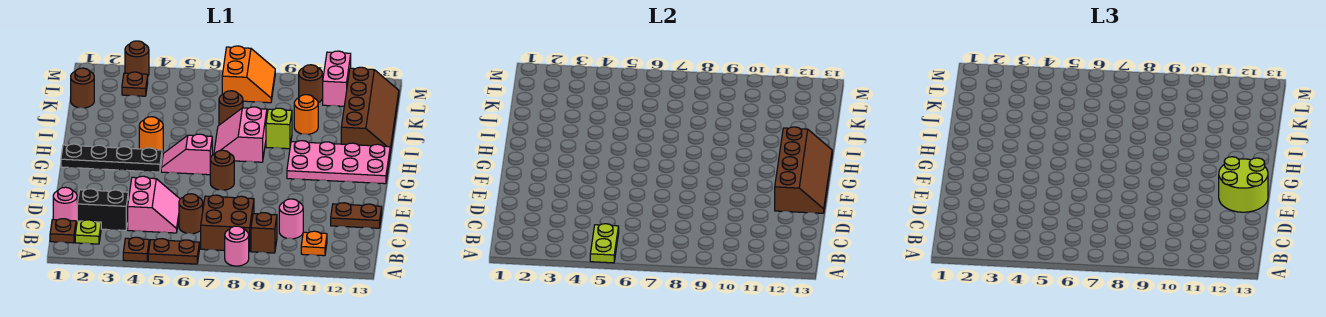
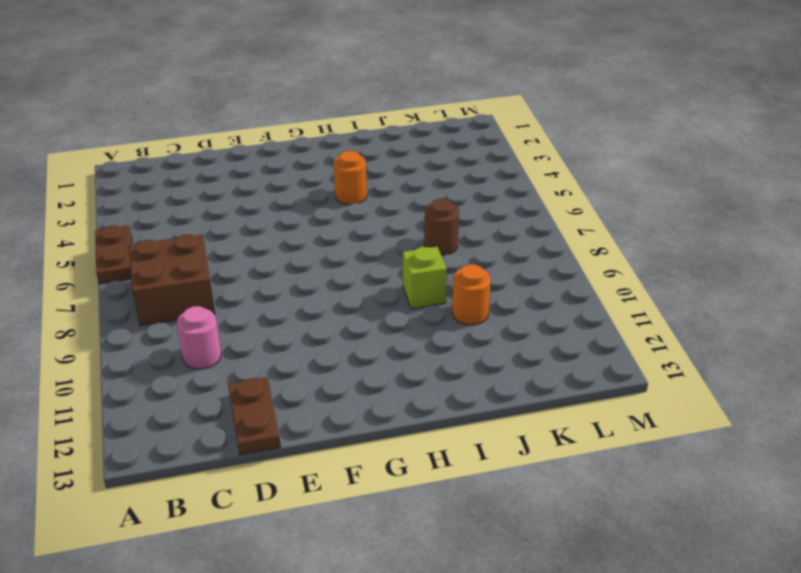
none -> brown 1x1 plate [123,237,149,262]
none -> pink 1x1 round brick [225,226,249,266]
none -> brown 1x1 plate [50,219,76,243]
none -> lime 1x1 plate [75,220,101,244]

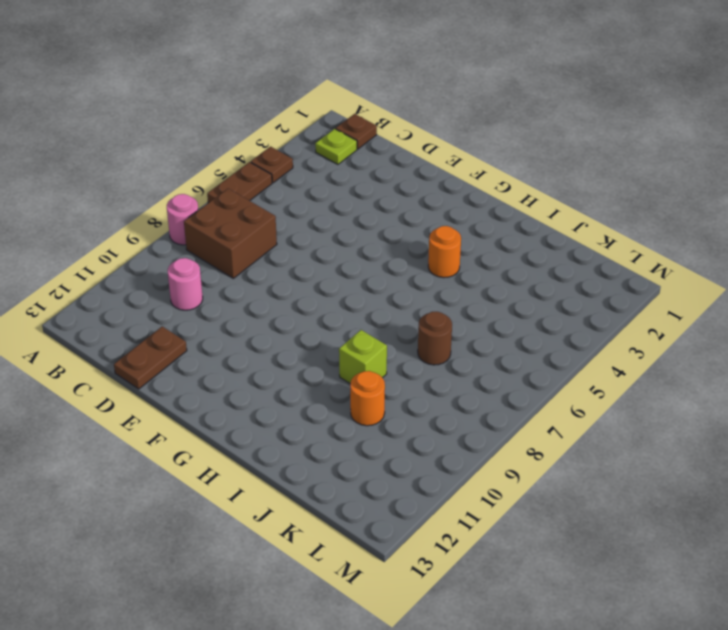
none -> brown 1x1 brick [251,213,277,253]
none -> orange 1x1 plate [301,231,327,256]
none -> pink 1x1 round brick [53,187,77,223]
none -> black 1x2 brick [77,189,128,230]

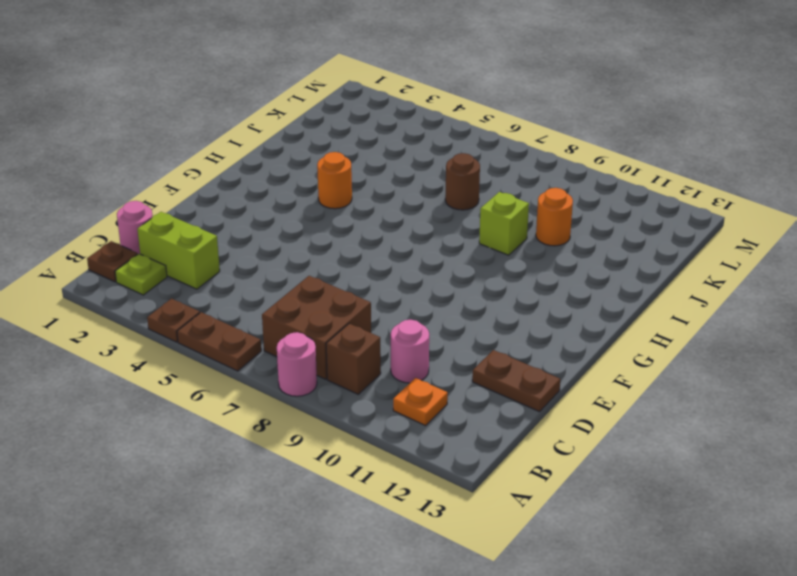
lime 1x2 brick [138,212,220,289] -> black 1x2 brick [77,189,128,230]
none -> pink 2x2 slope [128,176,180,233]
none -> brown 1x1 round brick [179,194,203,234]
none -> brown 1x1 round brick [210,150,234,190]
none -> black 1x4 plate [61,144,162,172]

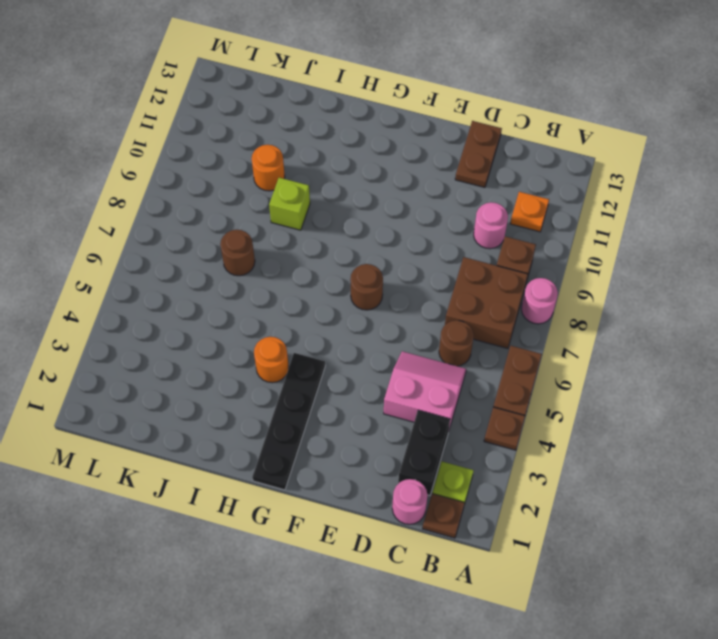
none -> pink 1x2 slope [161,134,212,175]
none -> pink 2x4 plate [287,141,390,184]
none -> pink 2x2 slope [214,107,267,162]
none -> brown 2x4 slope [341,67,399,153]

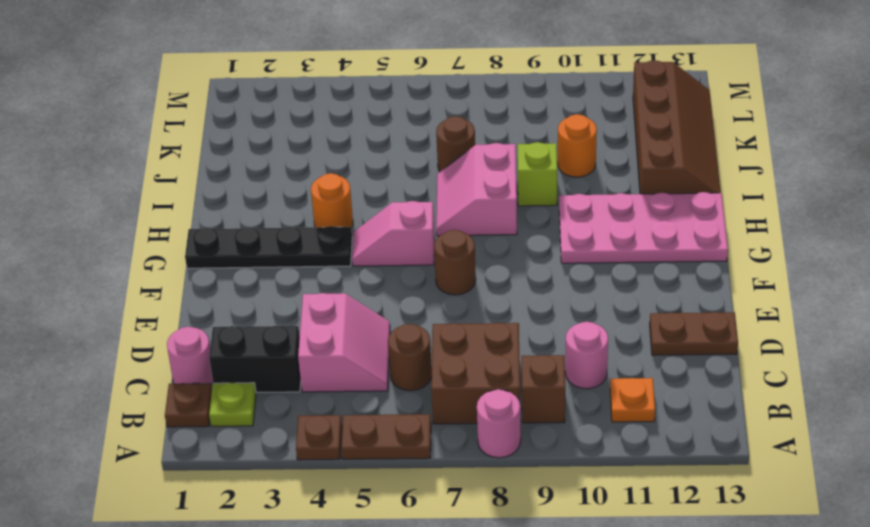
none -> brown 1x1 round brick [71,68,94,108]
none -> brown 1x1 plate [122,72,148,96]
none -> orange 2x2 slope [222,46,275,103]
none -> brown 1x1 round brick [299,65,323,103]

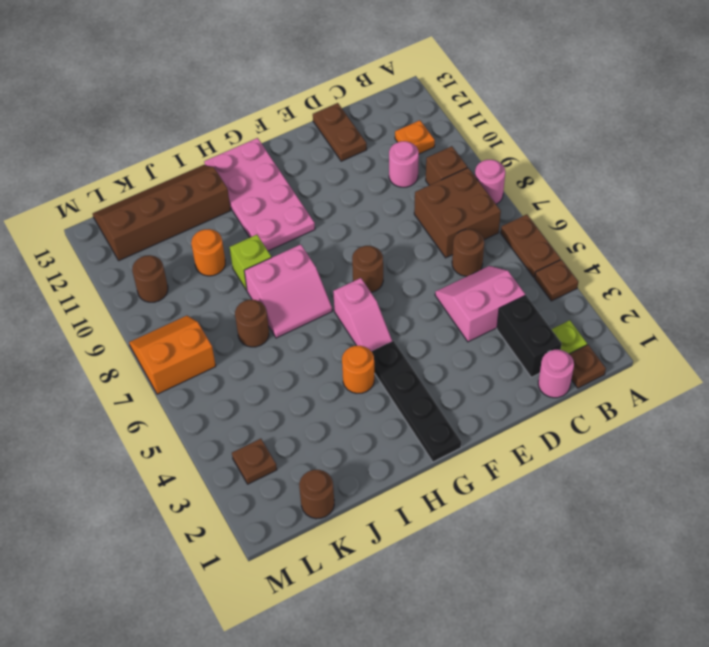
none -> pink 1x2 brick [323,51,351,106]
none -> brown 1x1 round brick [125,41,149,75]
none -> lime 1x2 plate [590,224,619,263]
none -> brown 2x4 slope [775,127,832,213]

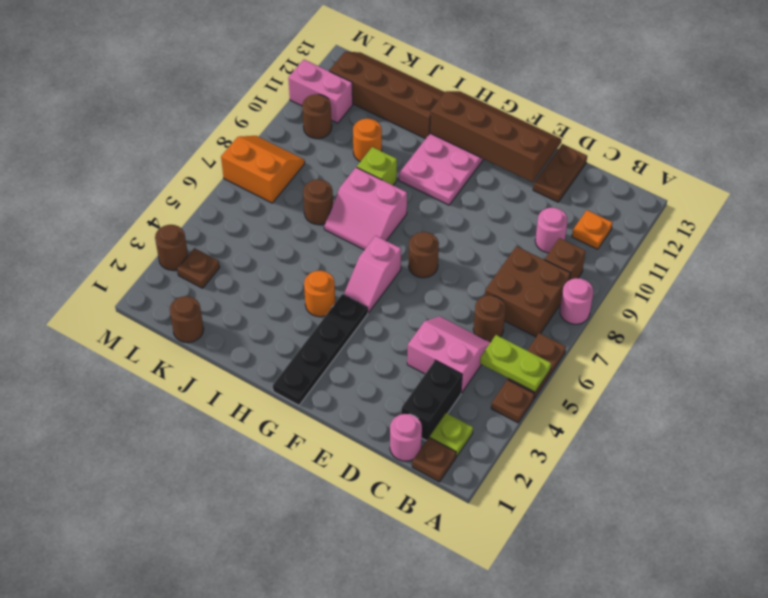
none -> lime 2x2 round brick [1219,157,1268,212]

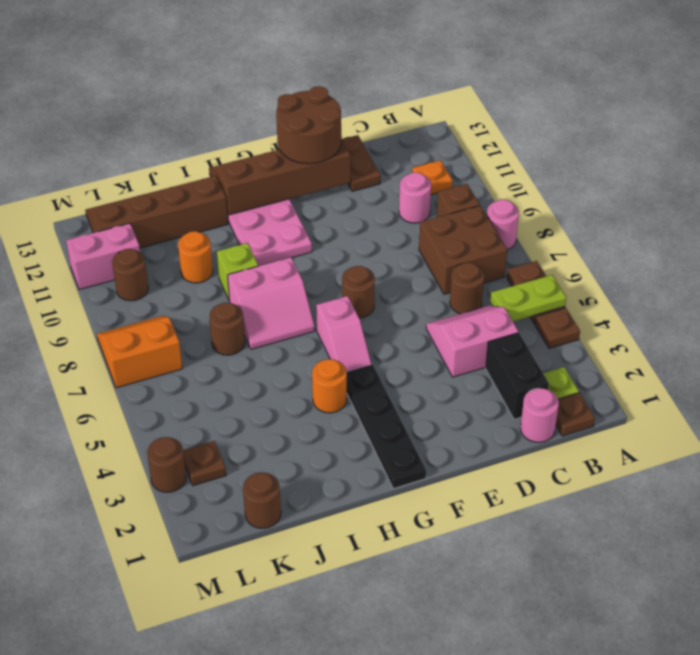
brown 2x2 round brick [276,86,341,164] -> lime 2x2 round brick [1219,157,1268,212]

